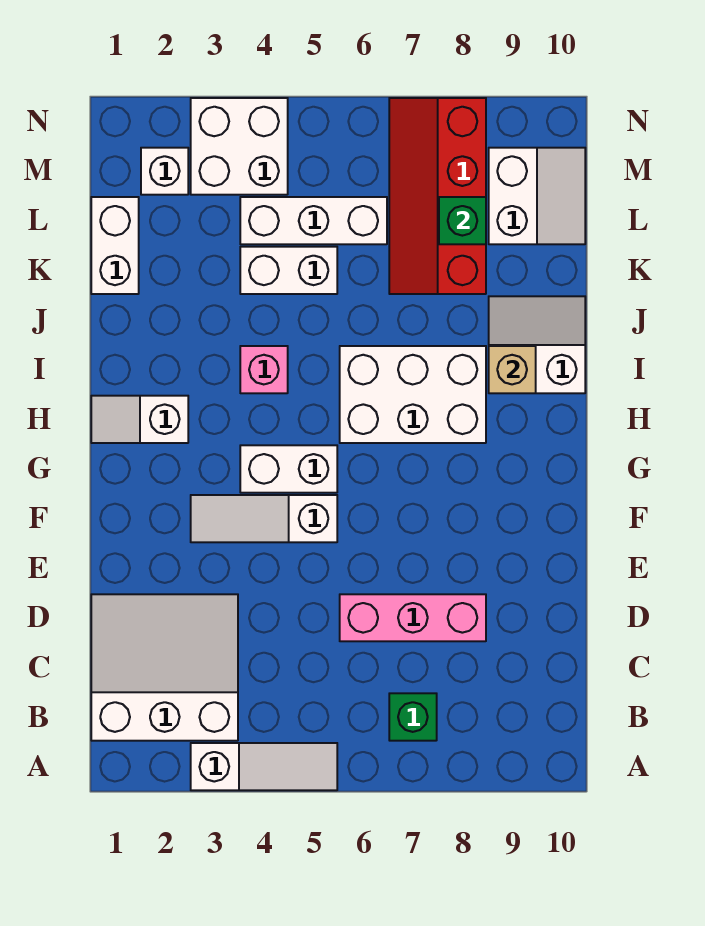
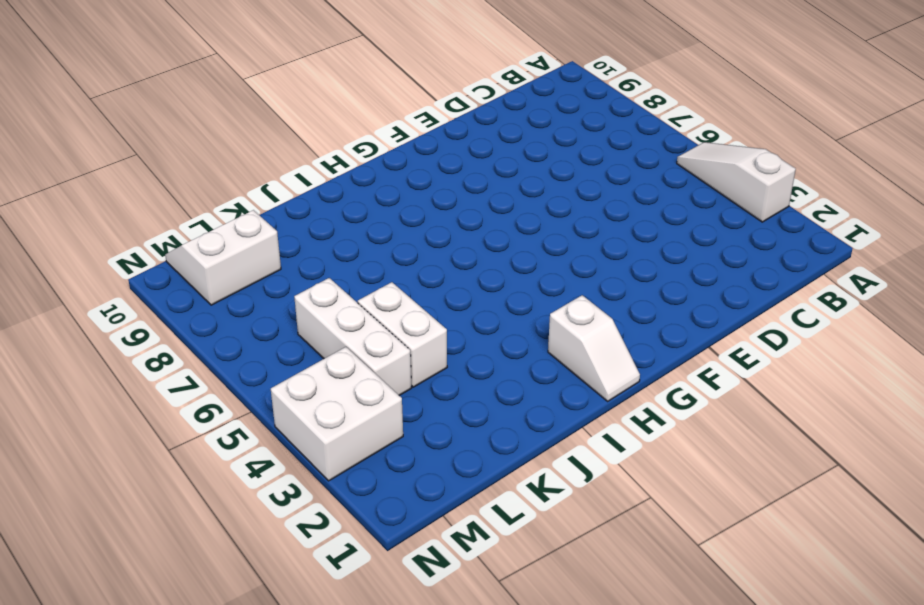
none -> white 3x3 slope [91,594,238,741]
none -> green 1x1 brick [389,693,437,741]
none -> pink 1x3 brick [340,594,486,641]

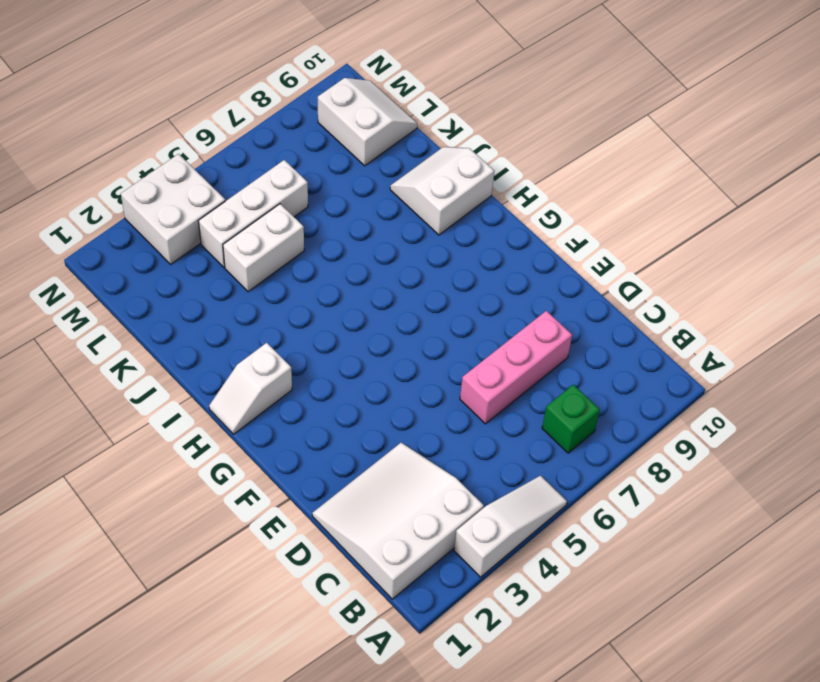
none -> white 1x3 slope [191,495,337,542]
none -> white 1x2 brick [240,445,337,493]
none -> white 2x3 brick [340,346,486,443]

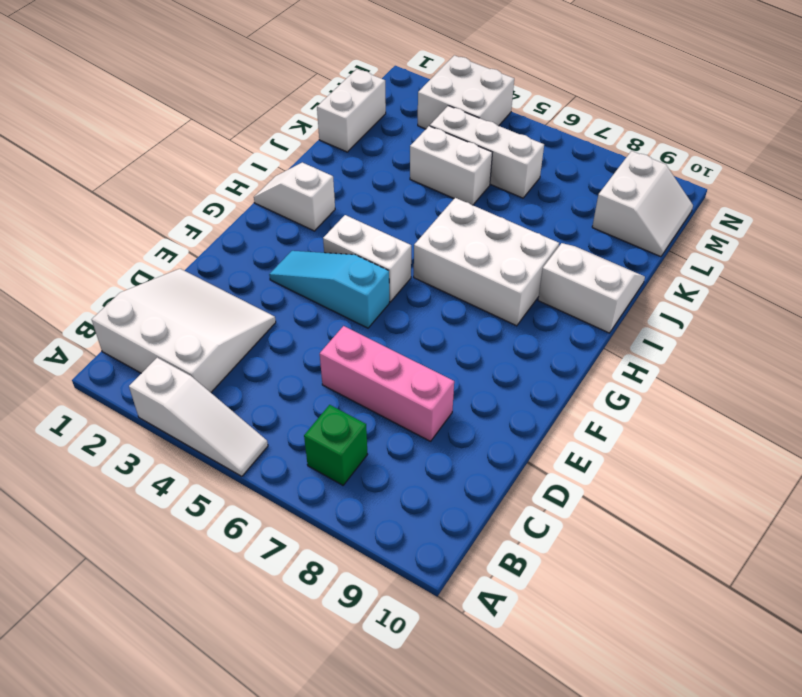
cyan 1x3 slope [269,251,389,328] -> white 1x3 slope [191,495,337,542]
none -> pink 1x1 brick [240,346,288,393]
none -> red 2x4 slope [389,98,486,294]
none -> white 1x1 brick [141,148,188,195]

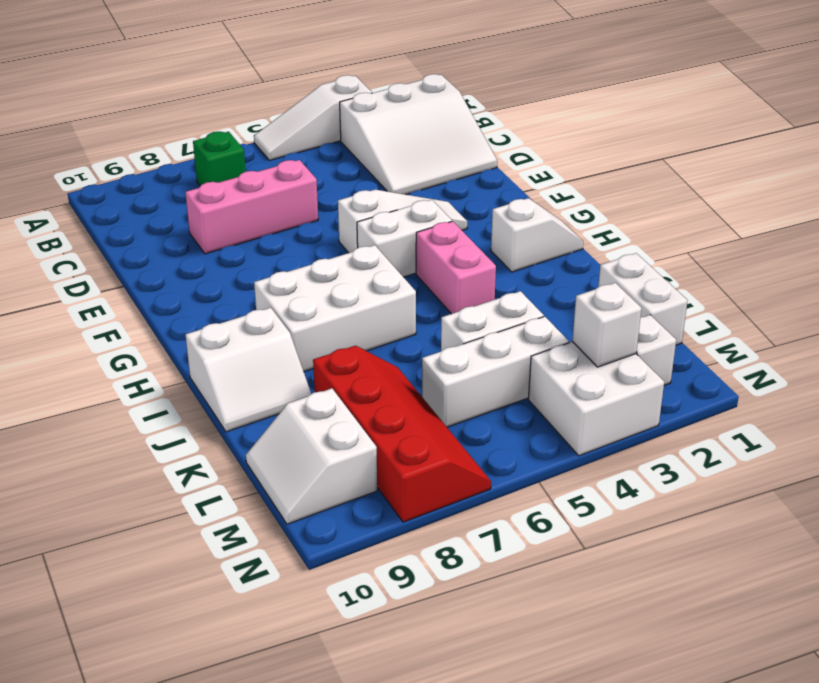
pink 1x2 brick [416,221,496,314] -> pink 1x1 brick [240,346,288,393]
white 1x1 brick [572,283,641,367] -> none
none -> tan 1x1 brick [489,346,536,393]
none -> green 1x1 brick [439,197,486,244]

